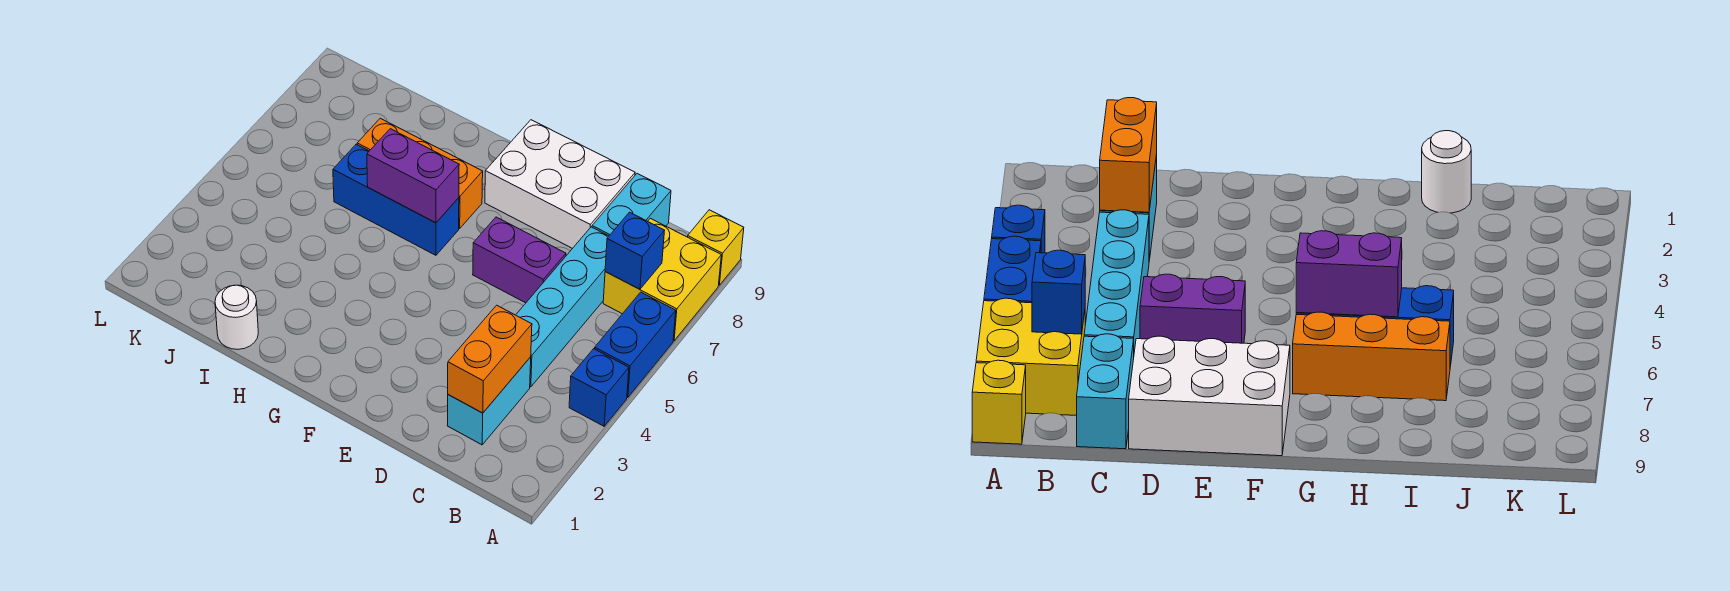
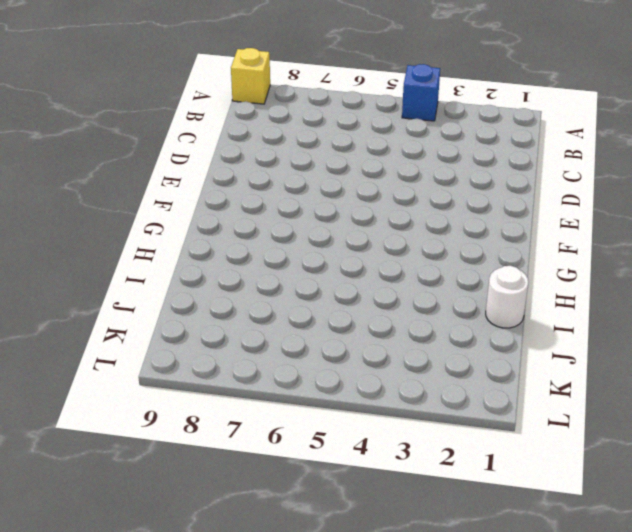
none -> blue 1x2 brick [595,292,676,397]
none -> yellow 2x2 brick [603,218,721,341]
none -> cyan 1x2 brick [447,357,531,445]

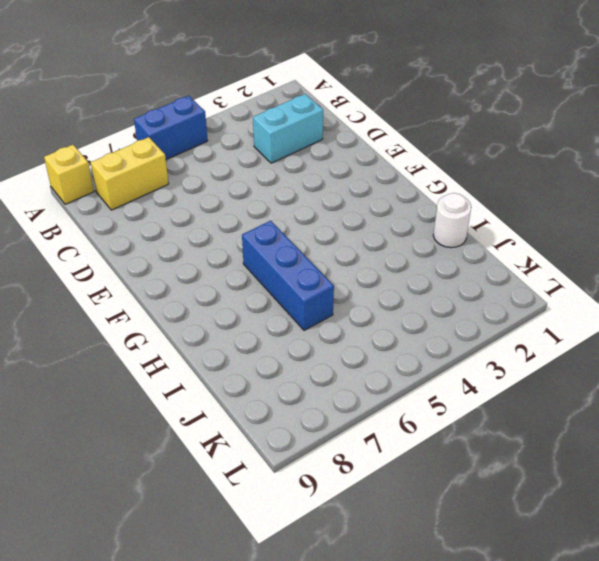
yellow 1x2 brick [91,137,169,210] -> yellow 2x2 brick [603,218,721,341]
none -> blue 1x1 brick [569,349,629,426]
none -> cyan 1x4 brick [516,227,609,387]
none -> cyan 1x2 brick [592,174,671,236]

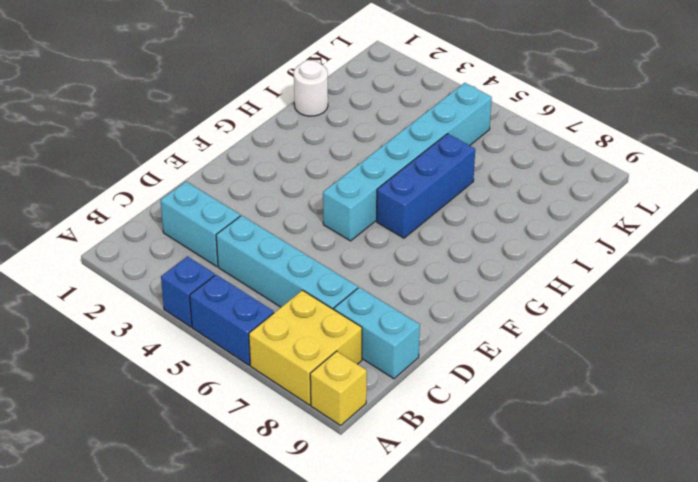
cyan 1x6 brick [323,83,492,241] -> none
none -> purple 1x2 brick [473,217,566,303]
none -> white 2x3 brick [485,120,635,248]
none -> orange 1x3 brick [357,118,483,228]

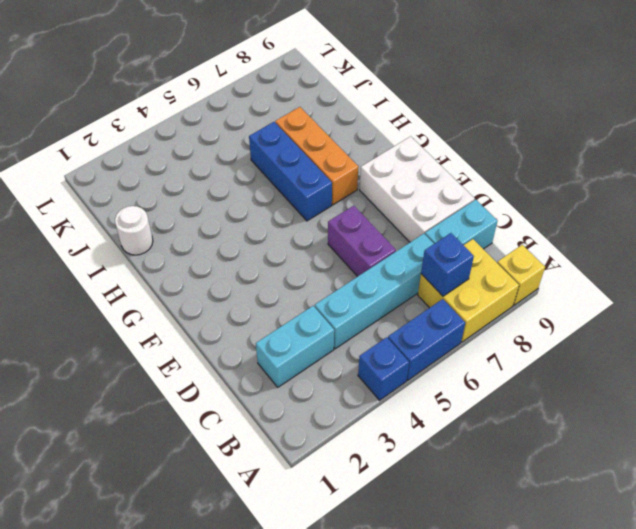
none -> orange 1x2 brick [448,305,532,413]
none -> purple 1x2 brick [367,129,459,223]

